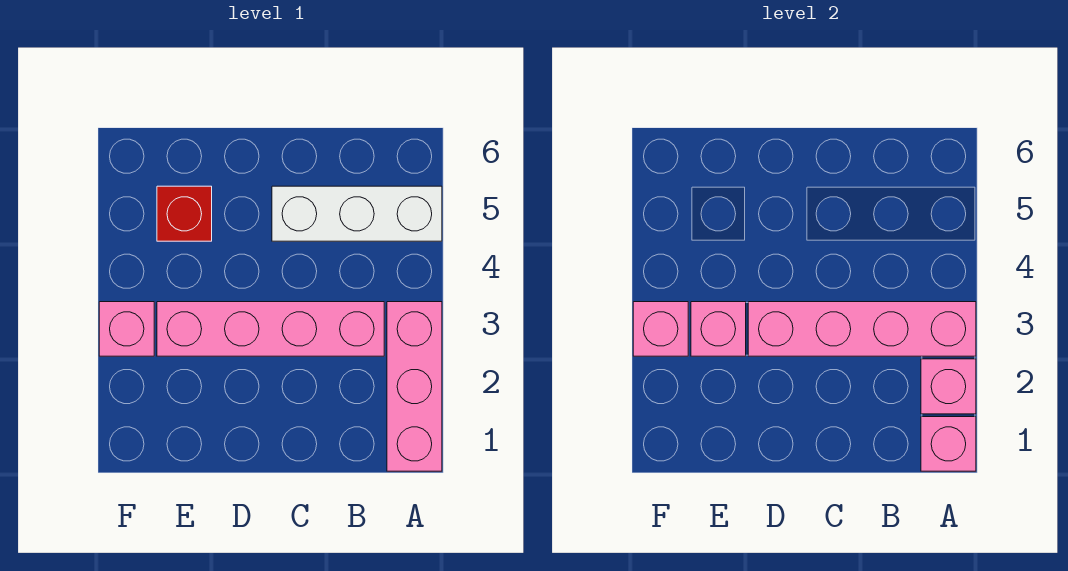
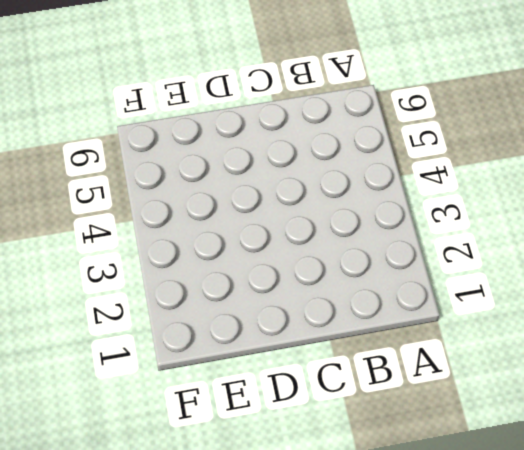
none -> pink 1x3 brick [387,302,442,471]
none -> white 1x3 brick [272,186,442,241]

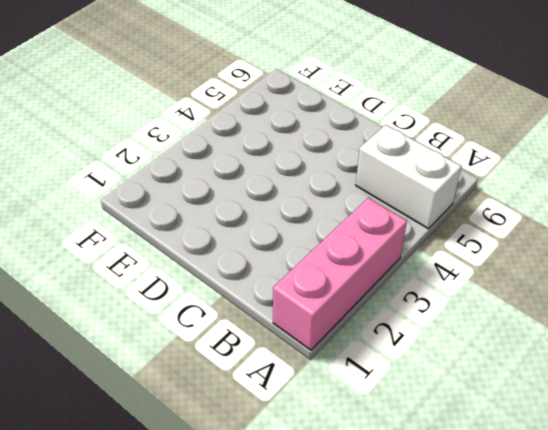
white 1x2 brick [356,125,462,229] -> white 1x3 brick [272,186,442,241]
none -> pink 1x4 brick [157,302,384,356]
none -> red 1x1 brick [157,186,212,241]

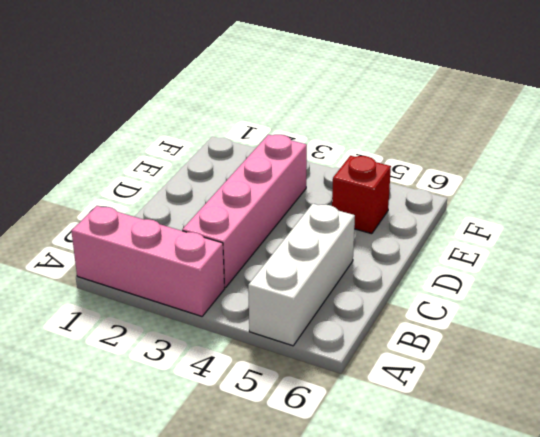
none -> pink 1x1 brick [99,302,154,356]
none -> pink 1x1 brick [921,417,976,471]

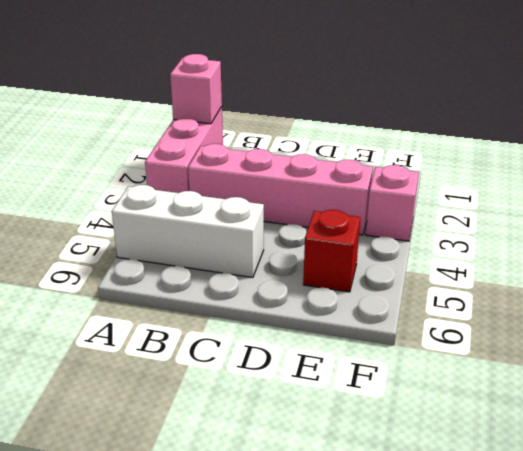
none -> pink 1x1 brick [921,359,976,414]
none -> pink 1x4 brick [748,302,976,356]

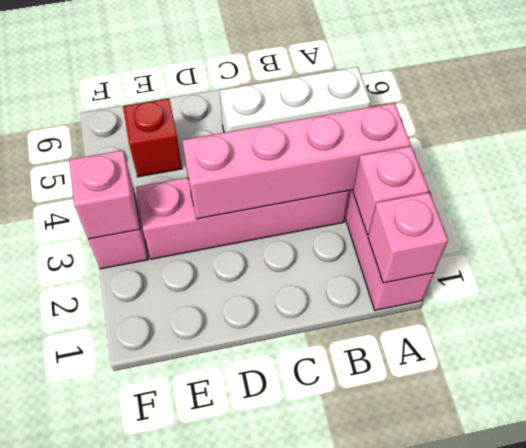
none -> pink 1x1 brick [691,302,746,356]

